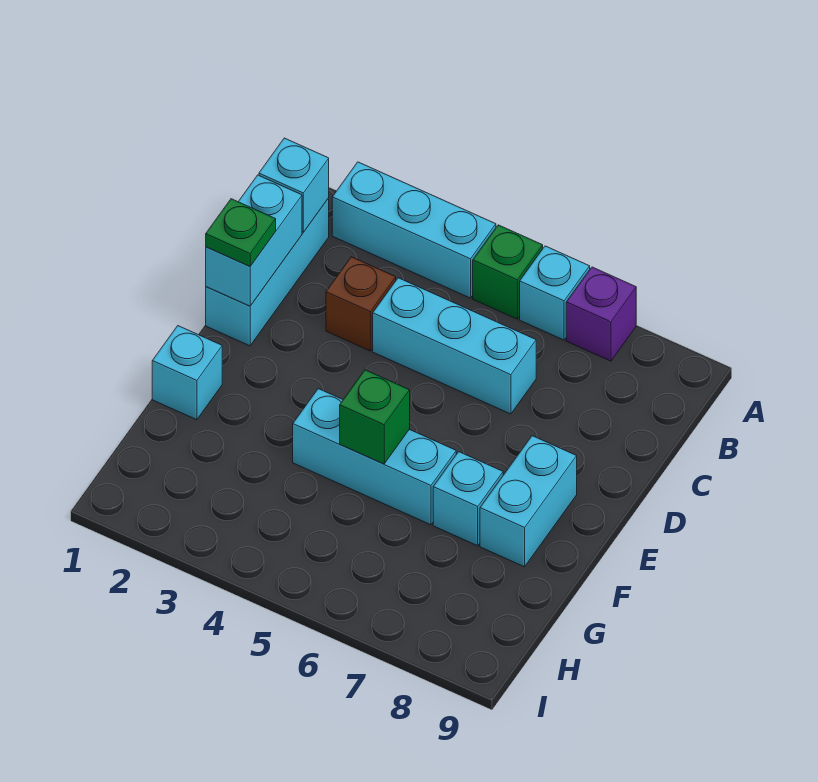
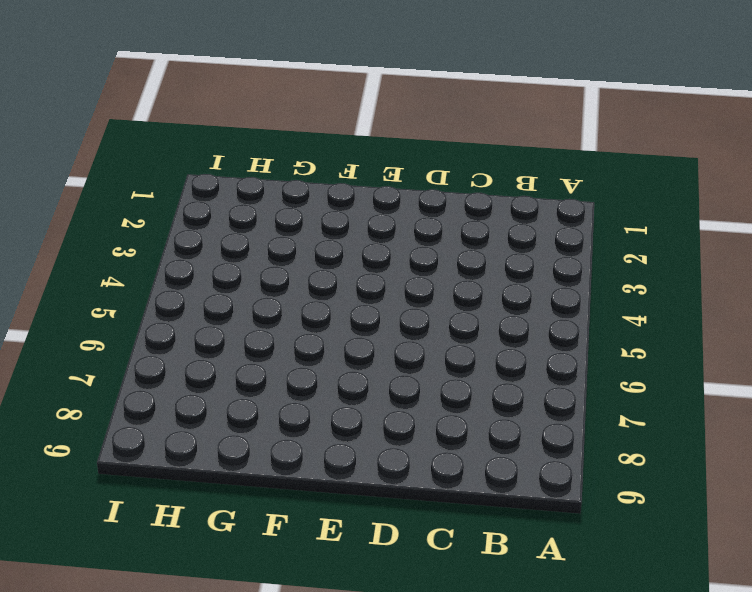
none -> cyan 1x3 brick [332,162,496,298]
none -> green 1x1 brick [473,225,543,319]
none -> cyan 1x1 brick [520,246,590,340]

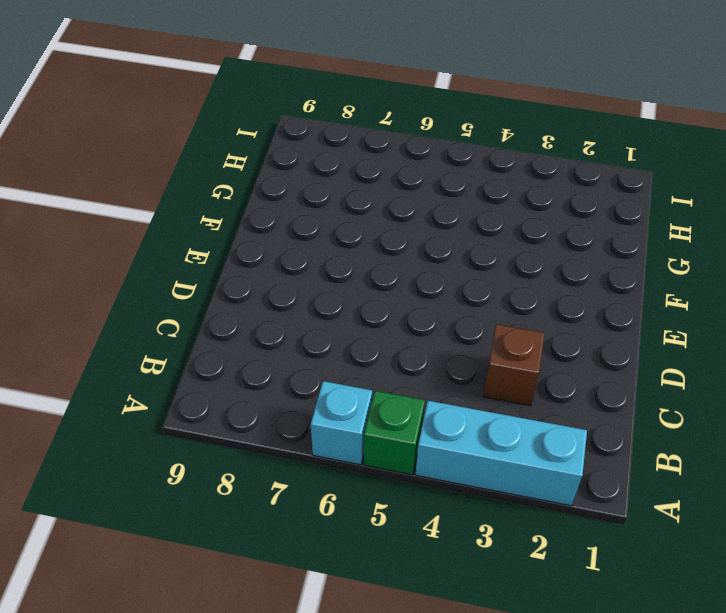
none -> purple 1x1 brick [566,267,636,361]
none -> cyan 1x3 brick [206,198,329,346]
none -> cyan 1x3 brick [373,278,536,414]

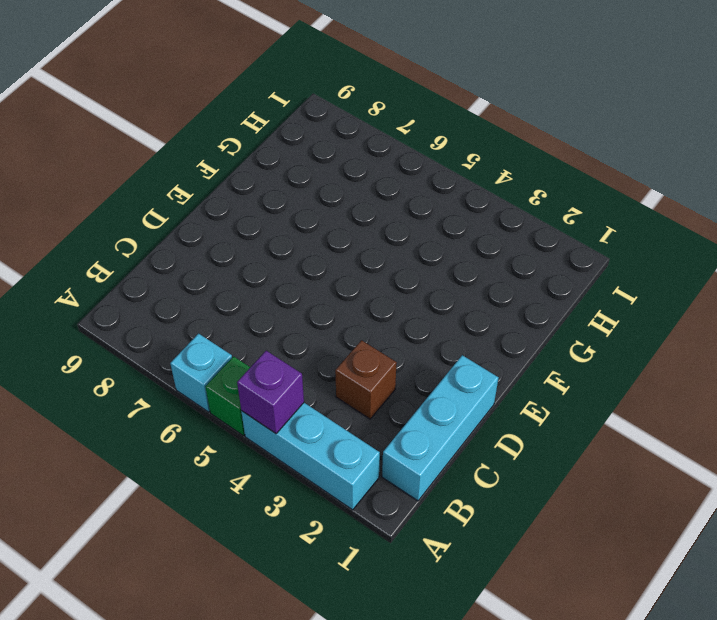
purple 1x1 brick [237,351,304,433] -> purple 1x1 brick moved to [566,267,636,361]
none -> cyan 1x3 brick [373,278,536,414]
none -> cyan 1x2 brick [480,436,577,567]
none -> cyan 1x1 brick [152,326,222,420]

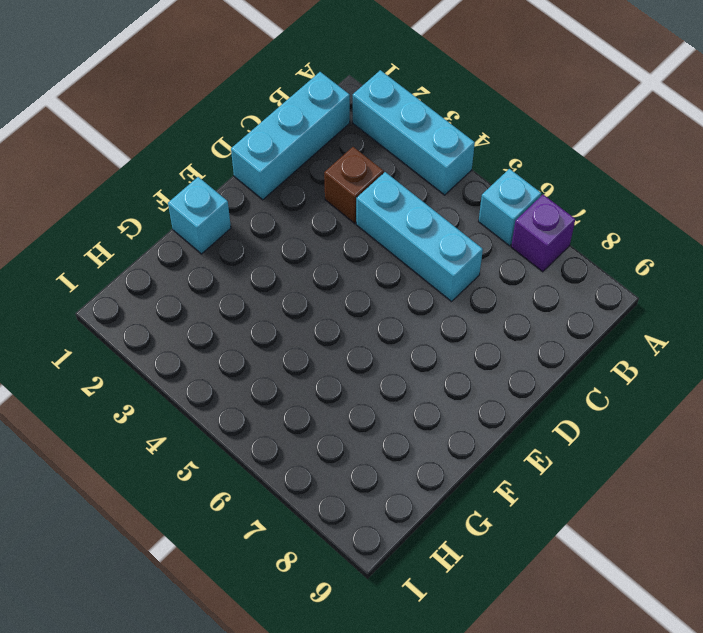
none -> green 1x1 brick [473,225,543,319]
none -> cyan 1x2 brick [480,436,577,567]
none -> cyan 1x3 brick [293,389,456,525]

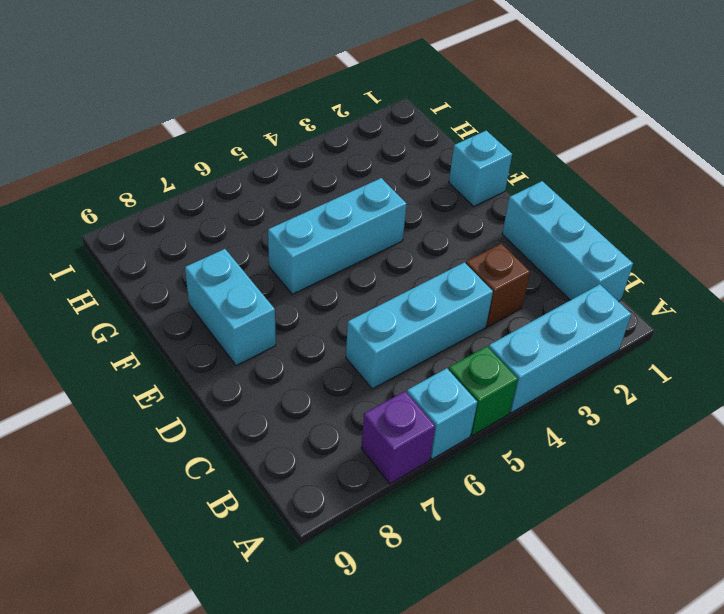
none -> cyan 1x1 brick [433,452,503,546]
none -> cyan 1x1 brick [259,138,329,232]
none -> cyan 1x2 brick [206,175,302,306]

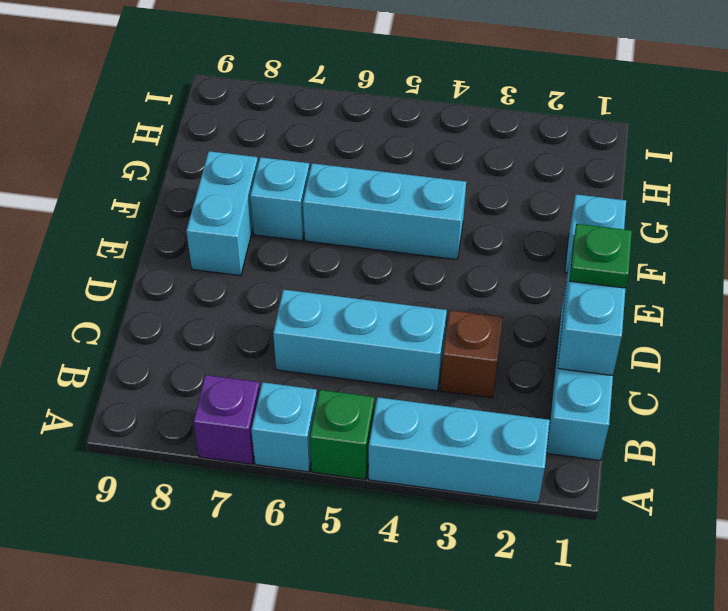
none -> cyan 1x1 brick [259,138,329,232]
none -> green 1x1 brick [340,370,410,464]

